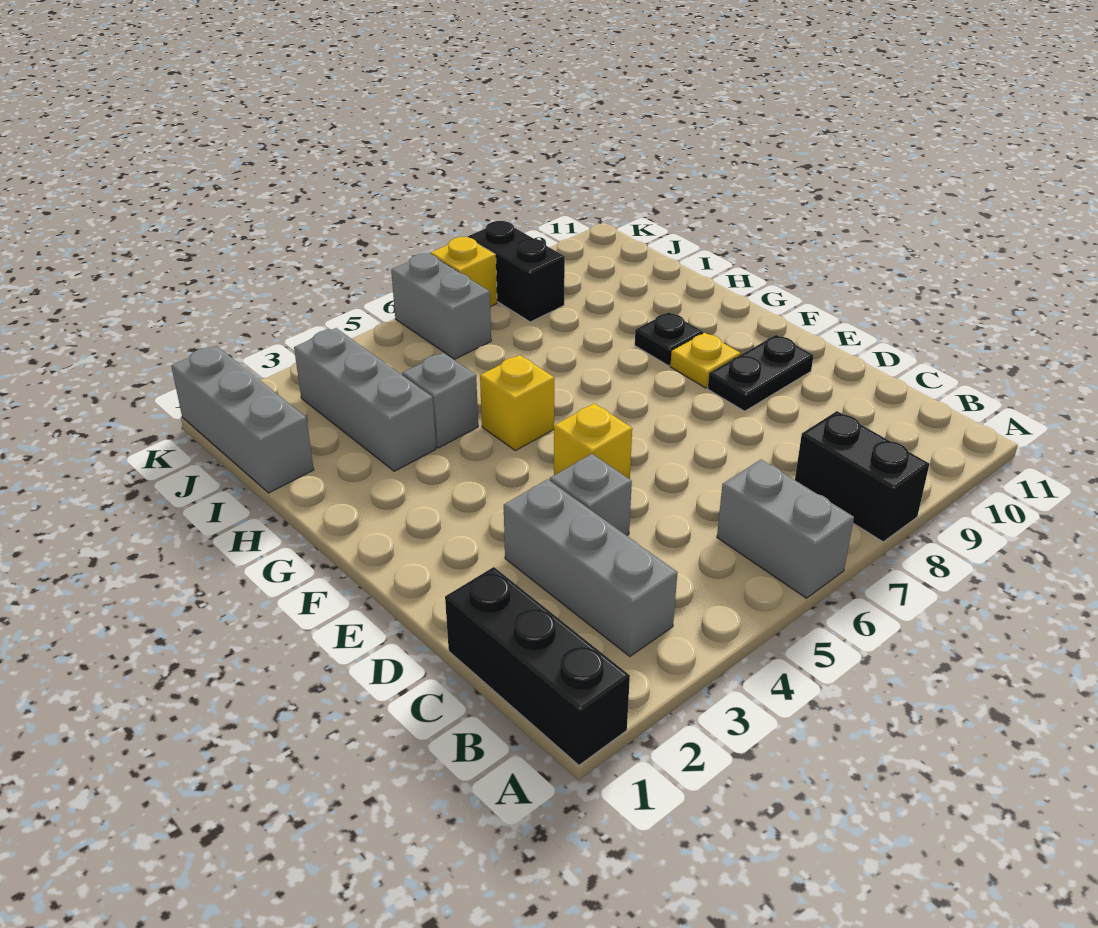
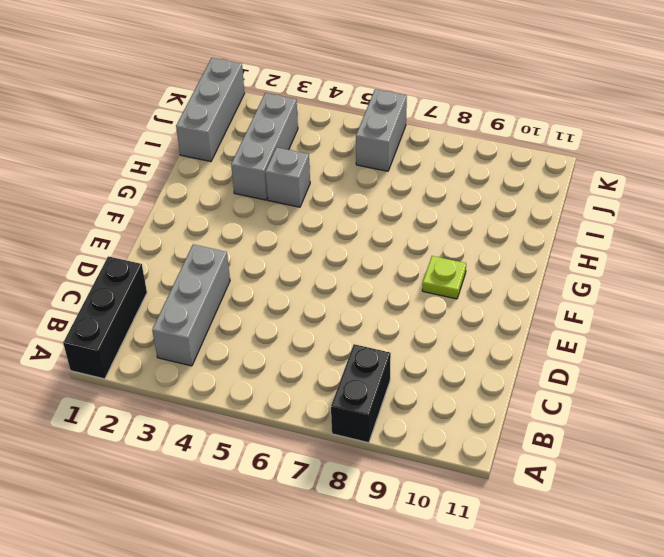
lime 1x1 plate [422,256,466,299] -> yellow 1x1 plate [670,333,741,388]
none -> grey 1x2 brick [717,460,854,598]
none -> grey 1x1 brick [550,454,632,536]
none -> yellow 1x1 brick [554,403,632,479]

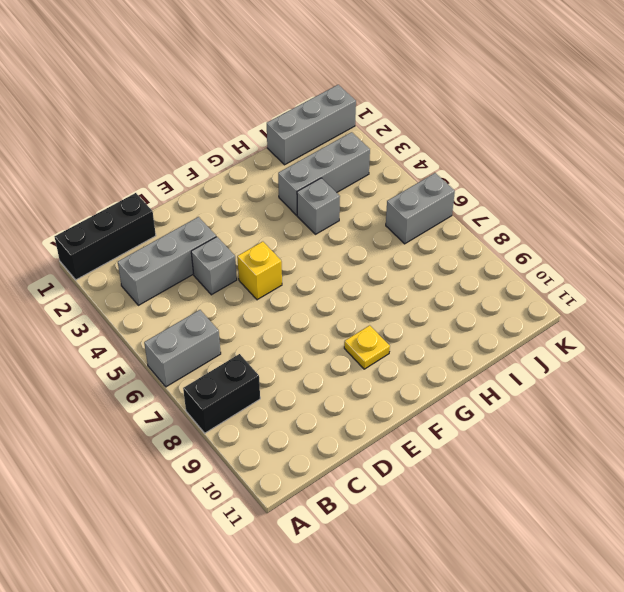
none -> black 1x2 plate [708,335,814,411]
none -> yellow 1x1 brick [480,355,554,451]
none -> black 1x1 plate [635,312,703,366]

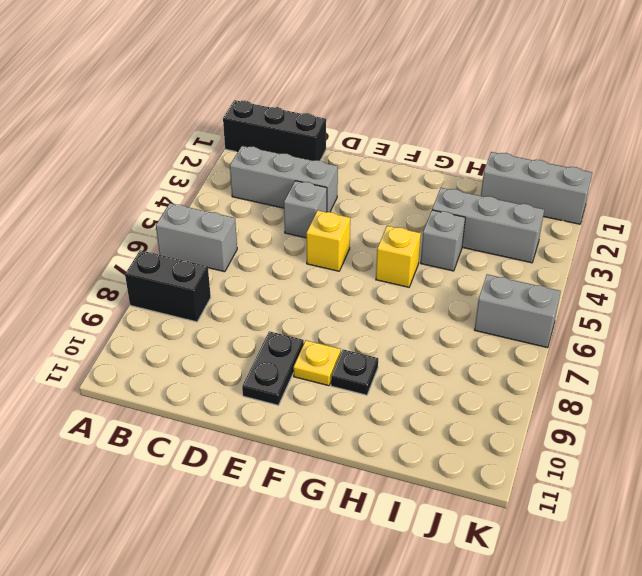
none -> black 1x2 brick [468,221,565,322]
none -> yellow 1x1 brick [430,237,497,307]

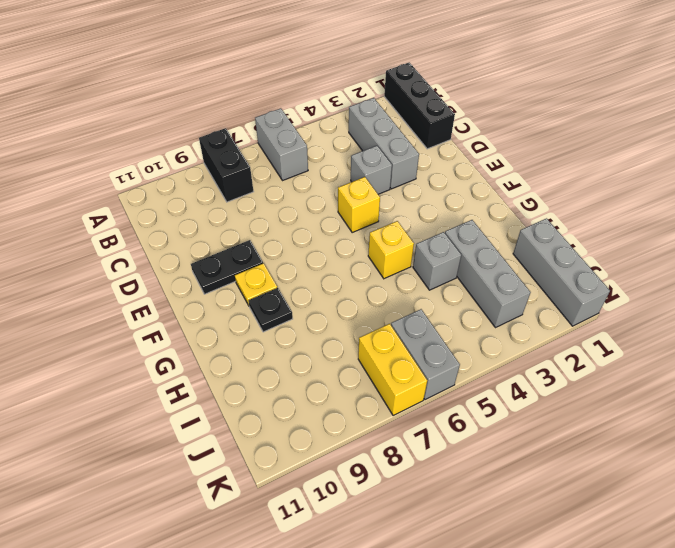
yellow 1x2 brick [358,324,427,416] -> yellow 1x1 brick [430,237,497,307]
none -> black 1x2 brick [468,221,565,322]

